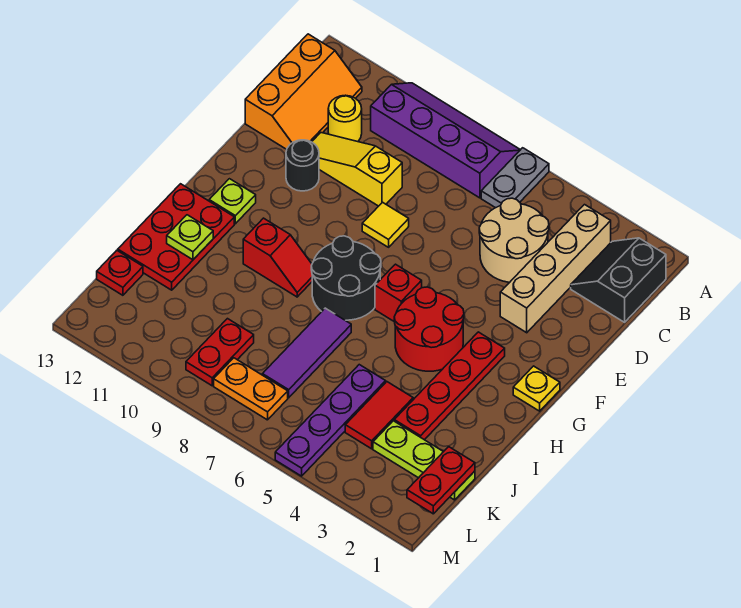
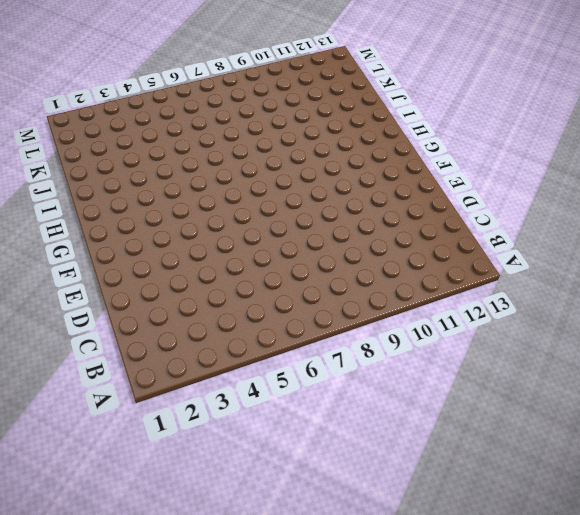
none -> grey 1x2 plate [481,148,549,208]
none -> purple 2x4 slope [371,83,520,198]
none -> black 2x2 slope [571,238,666,322]

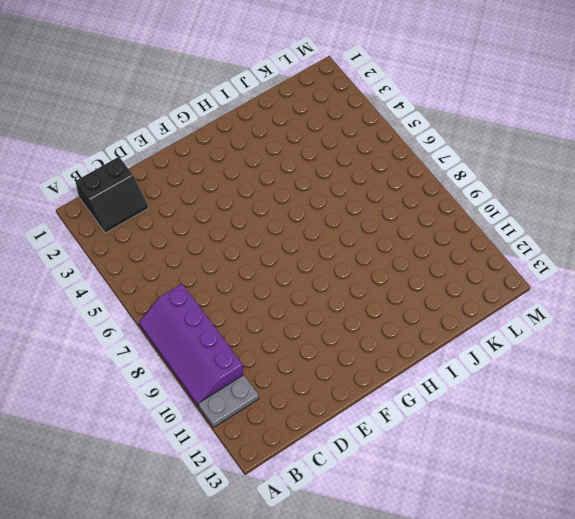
grey 1x2 plate [199,375,259,427] -> grey 1x2 plate moved to [481,148,549,208]
none -> tan 1x4 brick [500,205,611,333]
none -> orange 2x3 slope [245,34,362,149]
none -> tan 2x2 round brick [479,198,549,282]

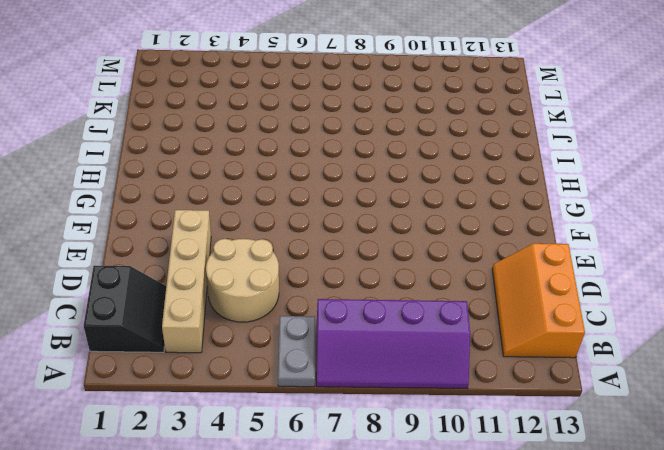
none -> yellow 1x1 round brick [328,95,362,142]
none -> yellow 1x3 slope [312,133,402,206]
none -> yellow 1x1 tile [362,202,409,247]

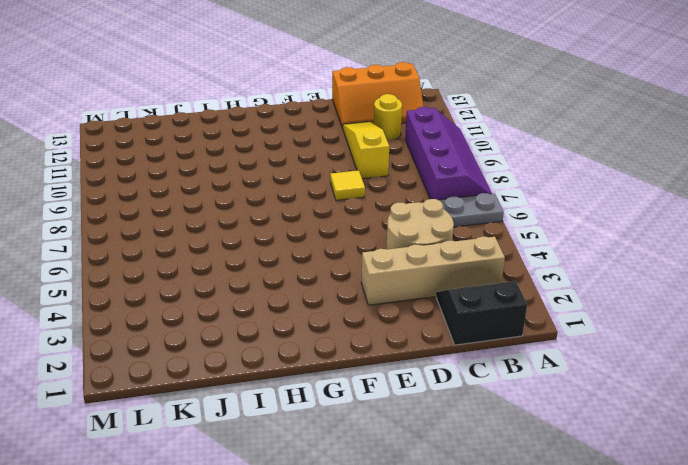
none -> black 1x1 round brick [286,140,319,191]
none -> yellow 1x1 plate [513,366,560,411]
none -> red 1x4 plate [394,332,505,440]

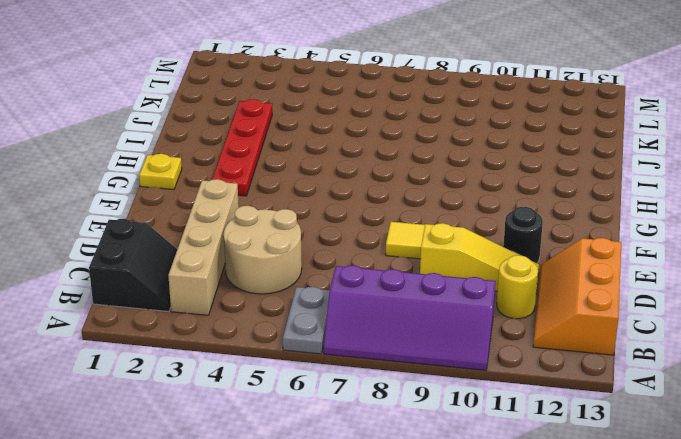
none -> red 2x2 round brick [394,287,464,371]
none -> red 1x1 brick [375,264,422,321]
none -> black 2x2 round brick [311,236,381,320]

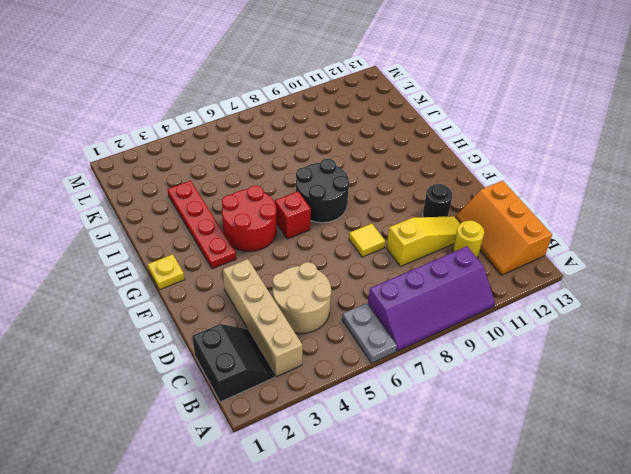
none -> lime 1x1 plate [209,179,256,224]
none -> red 1x2 slope [243,218,312,297]
none -> red 2x3 plate [118,184,234,290]

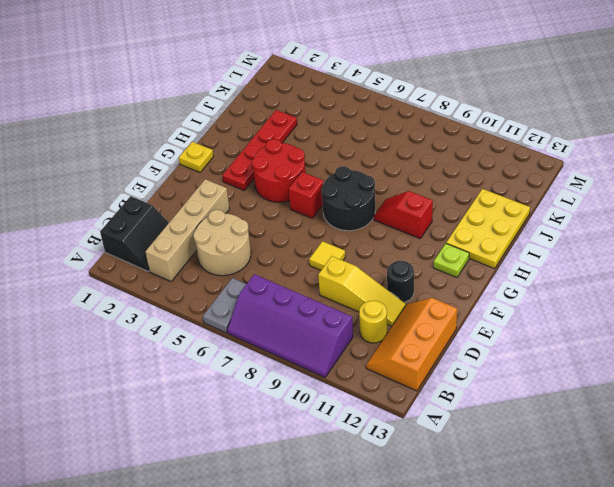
yellow 2x3 plate [446,189,530,269] -> red 2x3 plate [118,184,234,290]
none -> purple 1x3 tile [262,308,351,398]
none -> red 1x2 tile [345,382,413,449]
none -> purple 1x4 plate [275,365,386,476]

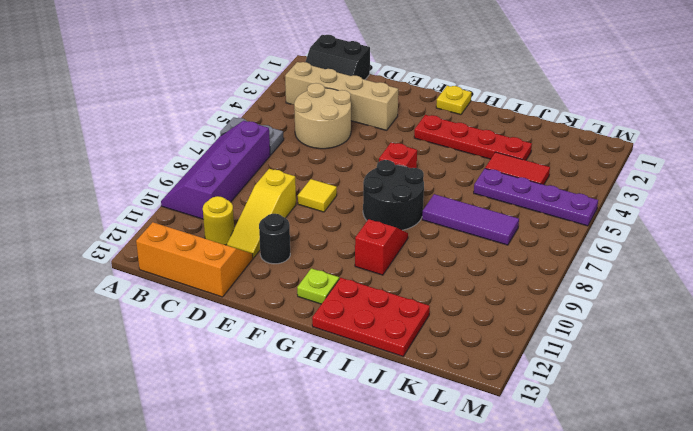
none -> red 2x2 round brick [394,287,464,371]
none -> lime 1x3 plate [373,421,475,500]
none -> red 1x2 plate [186,319,254,386]

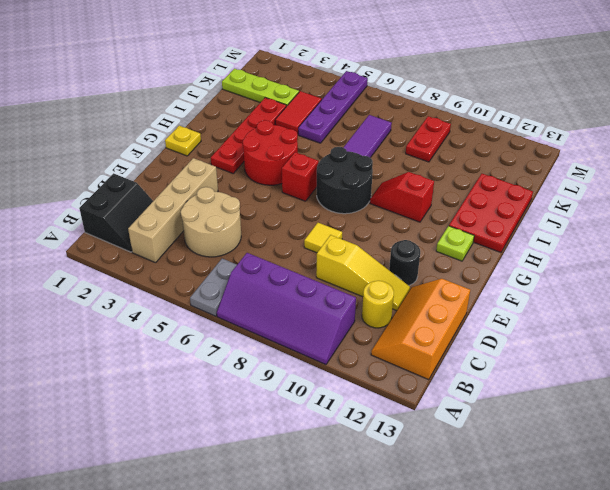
none -> red 1x1 plate [97,250,143,295]
none -> orange 1x2 plate [214,358,288,420]
none -> lime 1x1 plate [167,215,213,260]

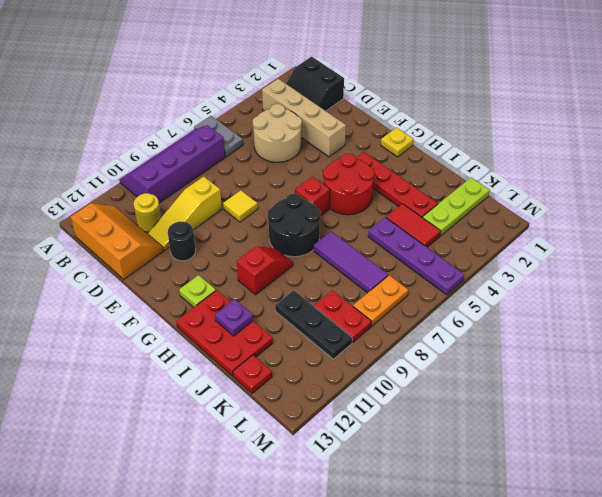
purple 1x1 plate [215,299,253,336] -> lime 1x1 plate [167,215,213,260]
black 1x3 plate [275,290,352,359] -> none
none -> red 1x2 plate [407,447,475,514]

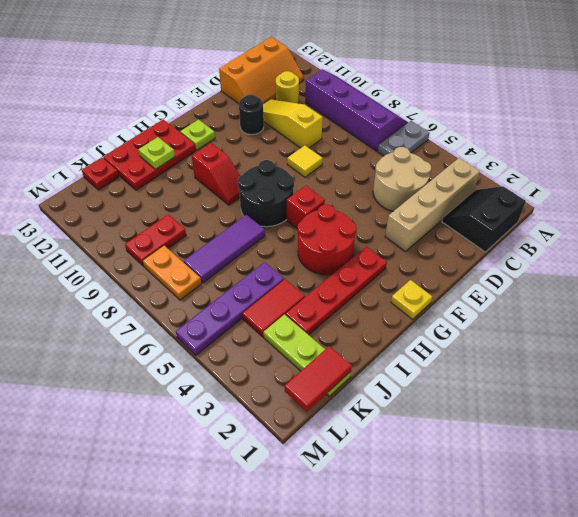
red 1x2 tile [285,346,352,412] -> red 1x2 plate [407,447,475,514]

